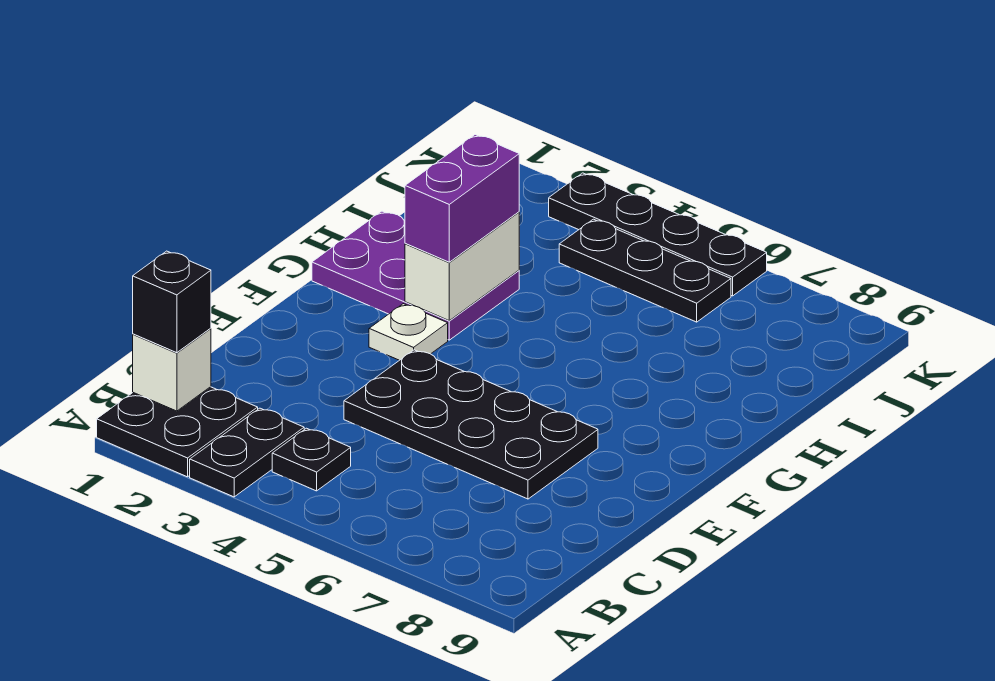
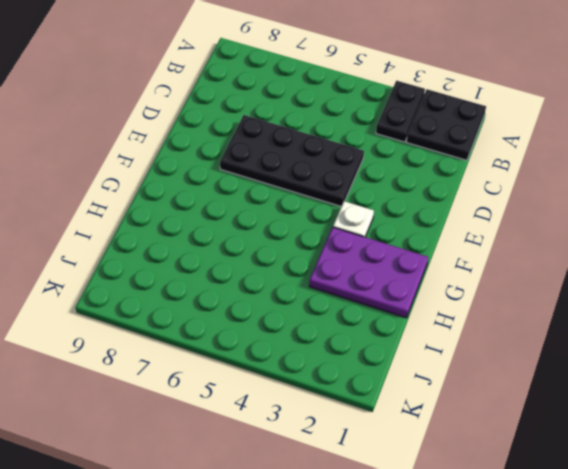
none -> black 1x1 plate [272,428,351,491]
none -> black 1x3 plate [559,219,731,322]
none -> black 1x4 plate [549,173,767,296]

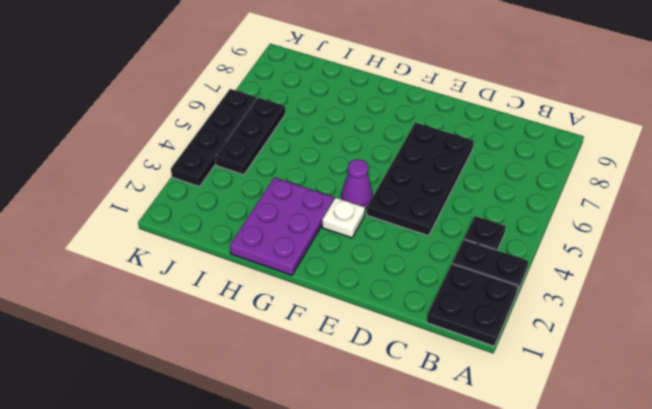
purple 1x1 cone [341,159,373,209] -> none
none -> white 1x1 brick [133,328,211,411]
none -> white 1x2 brick [405,212,519,321]
none -> black 1x1 brick [133,251,211,353]

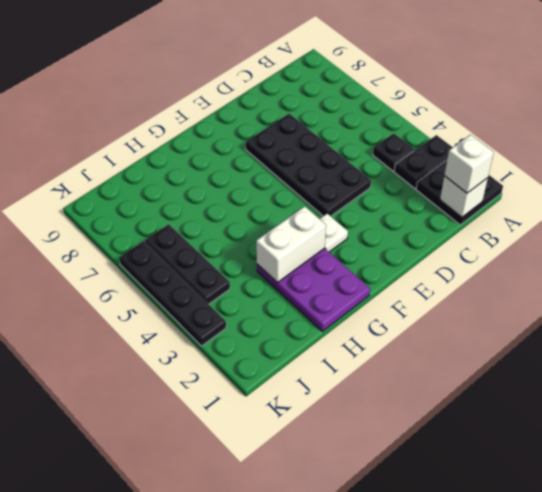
white 1x1 brick [444,135,494,193] -> black 1x1 brick [133,251,211,353]
none -> purple 1x2 brick [405,135,519,262]

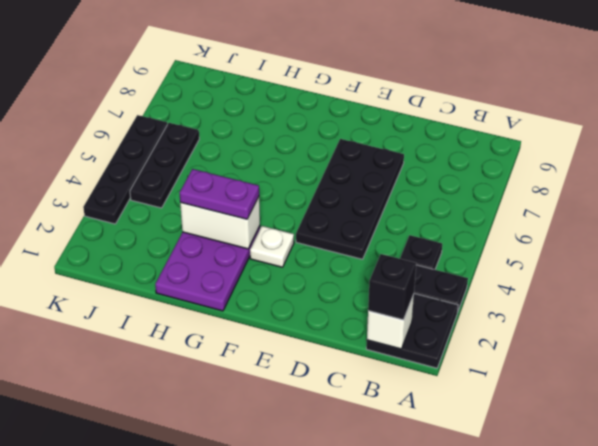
purple 1x2 plate [180,169,259,219] -> purple 1x2 brick [405,135,519,262]

